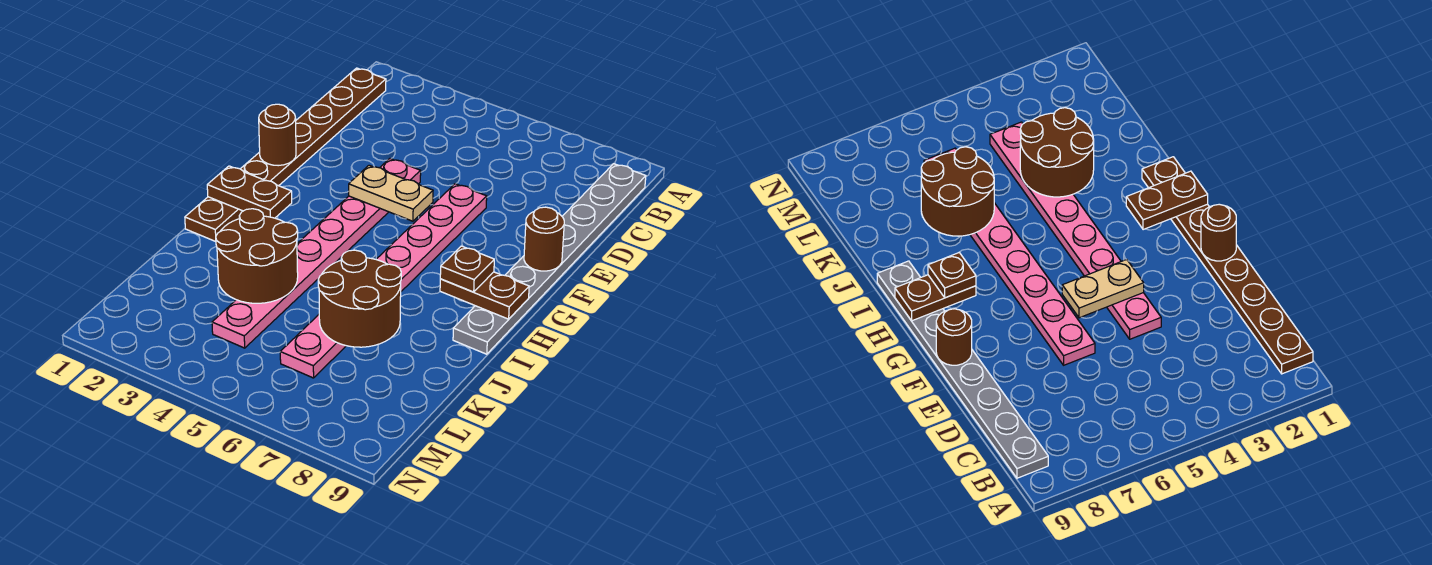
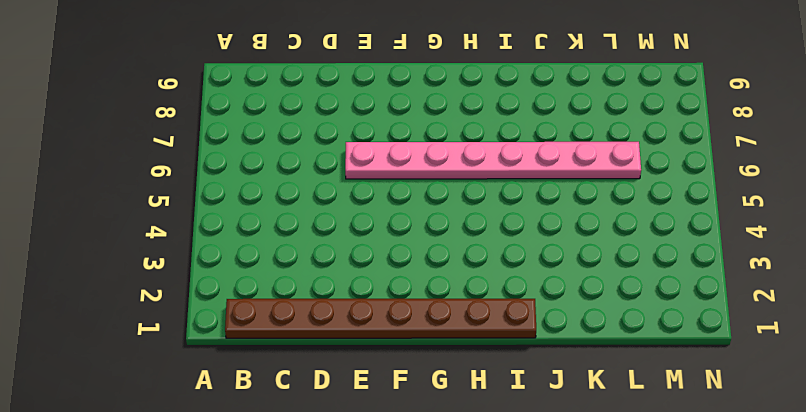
none -> grey 1x8 plate [453,164,646,354]
none -> pink 1x8 plate [212,159,421,348]
none -> brown 1x1 round brick [259,104,296,166]

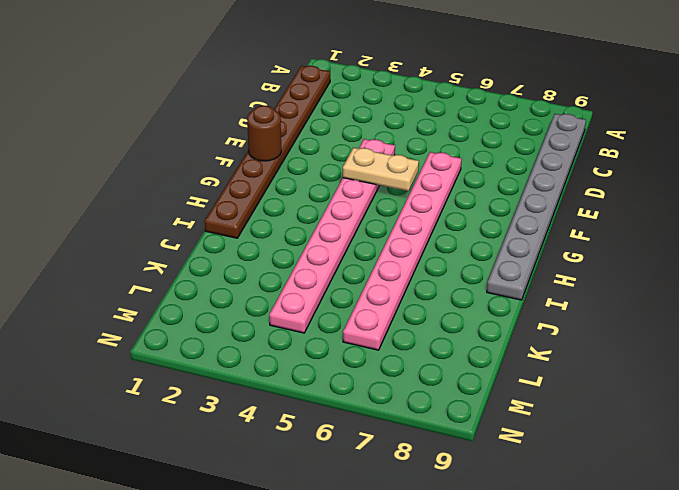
none -> brown 1x1 round brick [524,207,564,271]
none -> brown 1x2 plate [207,166,292,218]
none -> brown 1x2 plate [440,272,529,319]

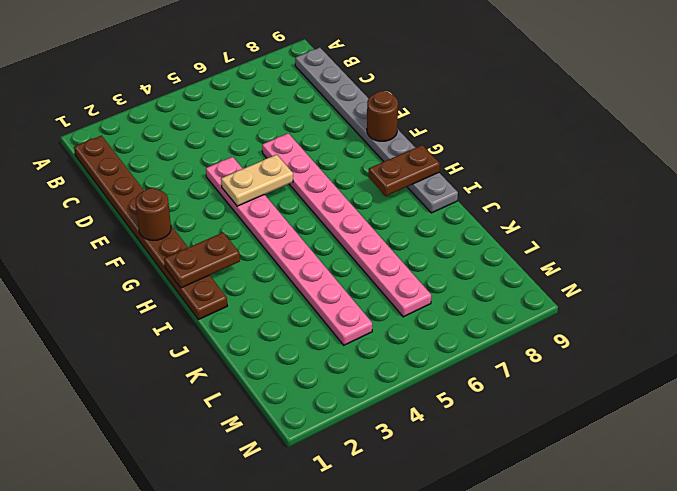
none -> brown 2x2 round brick [216,209,298,303]
none -> brown 2x2 round brick [318,250,401,347]
none -> brown 1x1 plate [440,246,494,292]

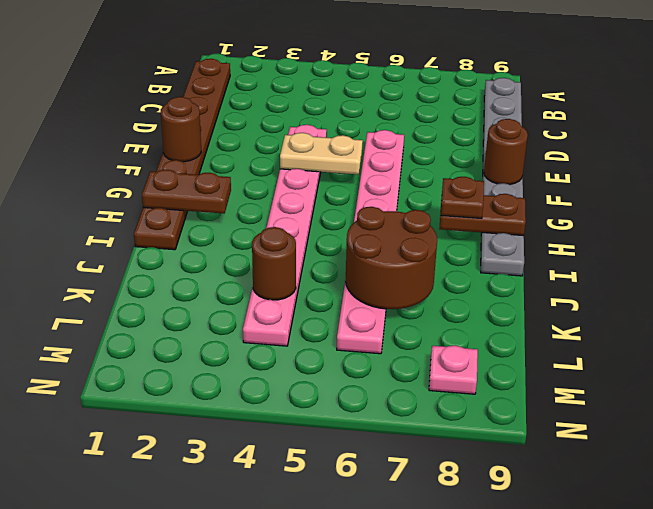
brown 1x1 round brick [252,227,296,300] -> brown 2x2 round brick [216,209,298,303]
pink 1x1 plate [429,345,478,394] -> none

